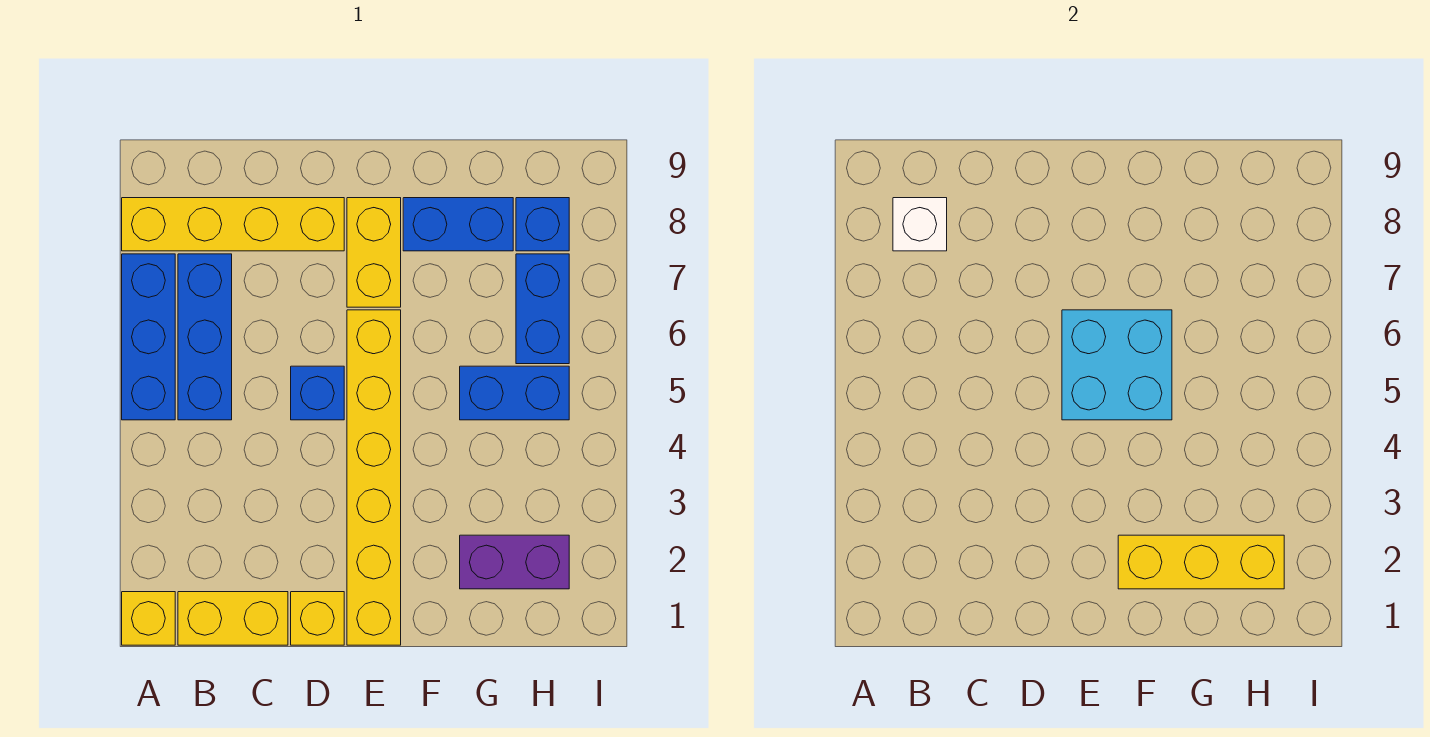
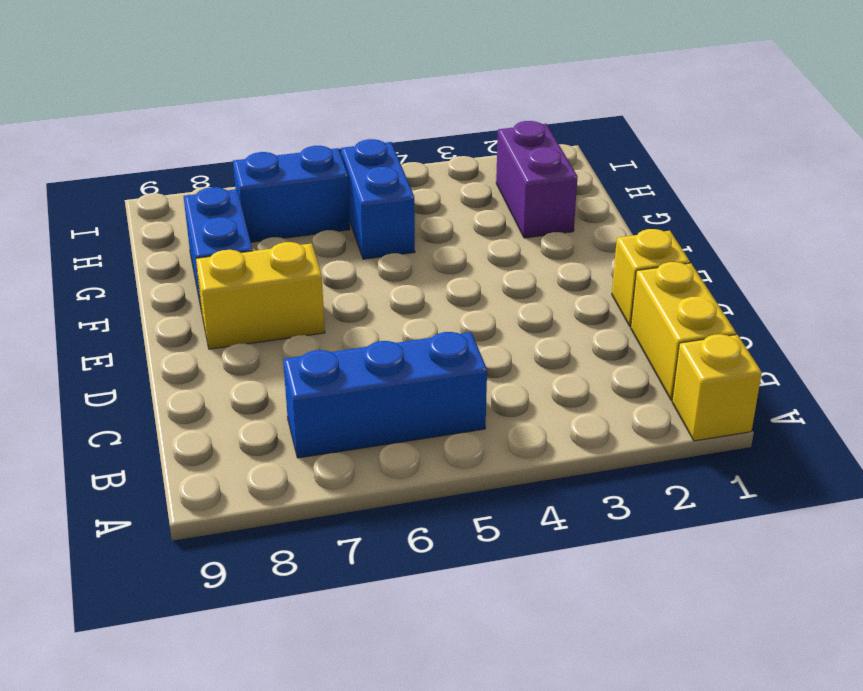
none -> blue 1x3 brick [122,254,175,420]
none -> yellow 1x4 brick [122,198,344,251]
none -> blue 1x1 brick [291,366,344,420]

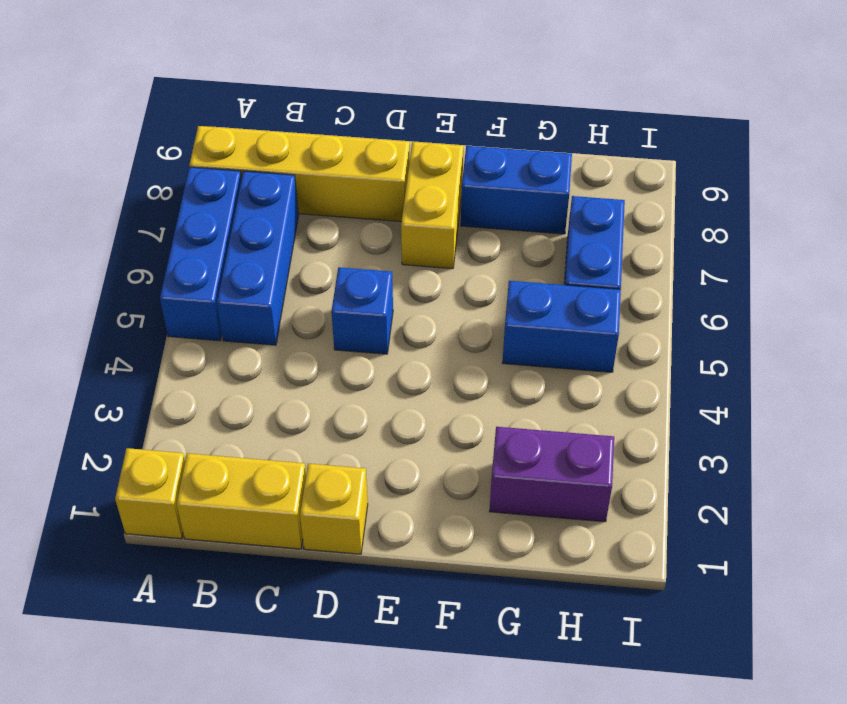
none -> yellow 1x6 brick [347,310,401,645]
none -> blue 1x1 brick [516,198,569,251]
none -> white 1x1 brick [893,198,947,251]

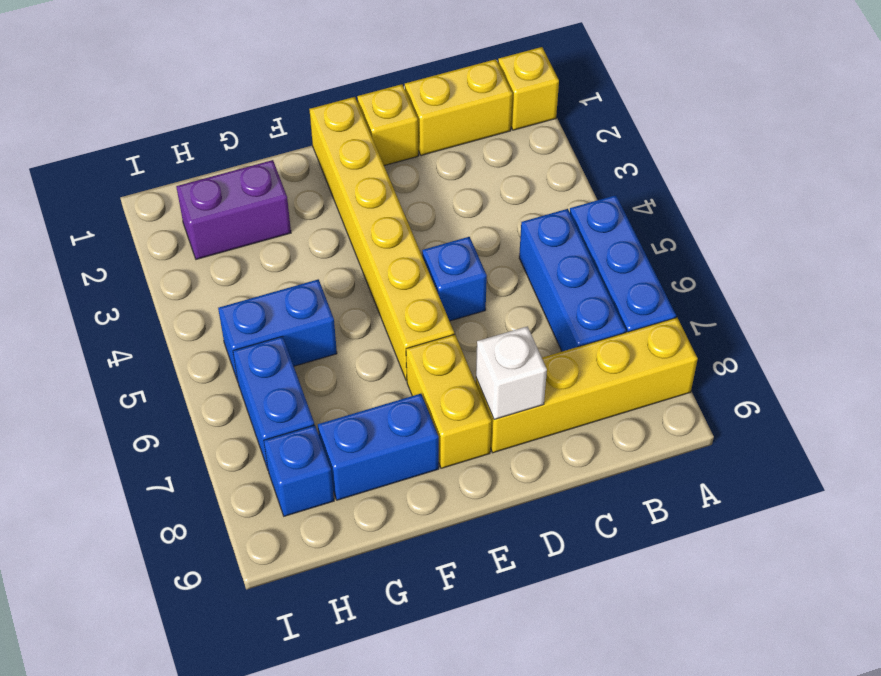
white 1x1 brick [476,326,547,420] -> white 1x1 brick moved to [893,198,947,251]
none -> cyan 2x2 brick [1062,310,1172,420]
none -> yellow 1x3 brick [1118,535,1284,589]

